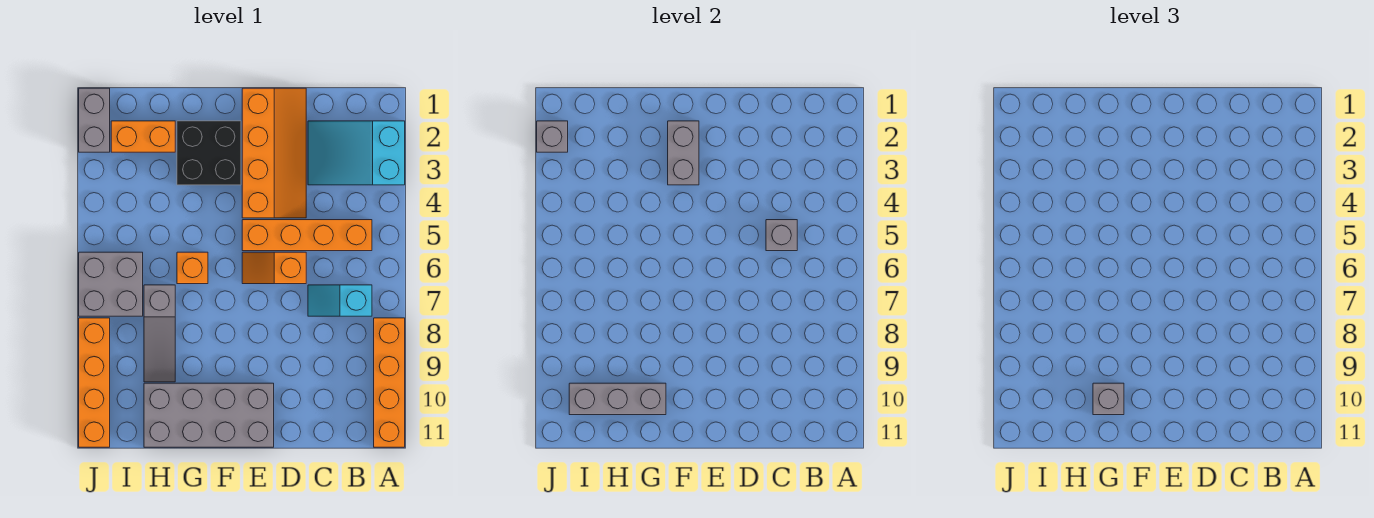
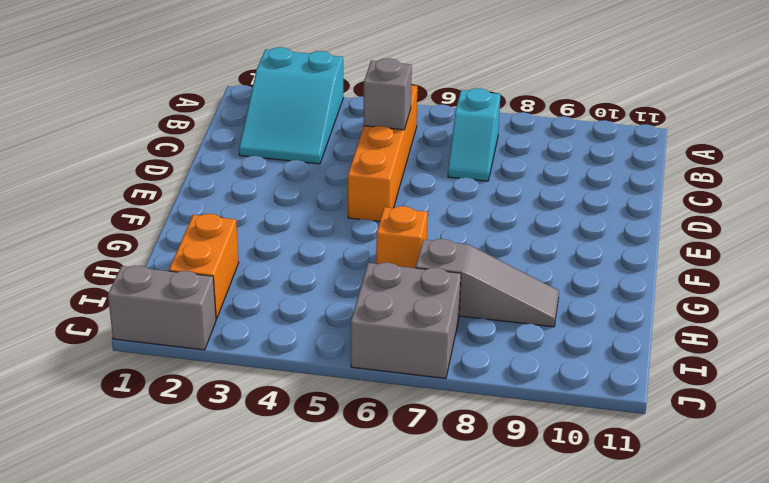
none -> orange 1x4 brick [374,318,405,447]
none -> orange 2x4 slope [242,88,306,218]
none -> orange 1x2 slope [242,252,306,284]

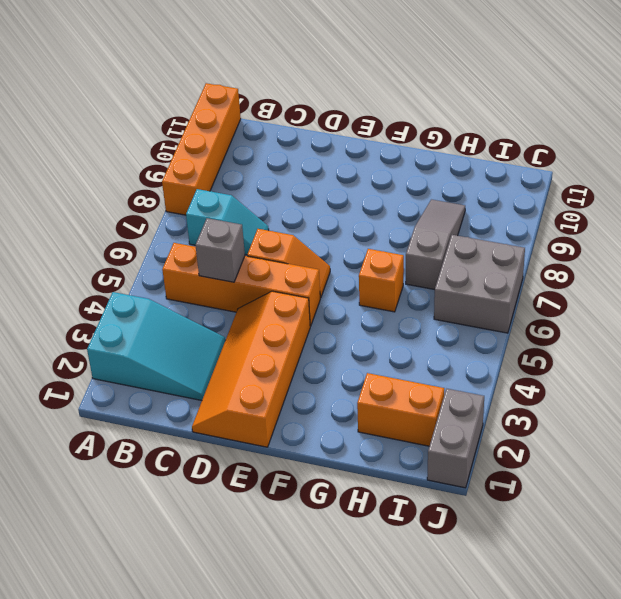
none -> grey 2x4 brick [144,383,274,447]
none -> black 2x2 brick [177,121,241,185]
none -> orange 1x4 brick [79,318,110,447]

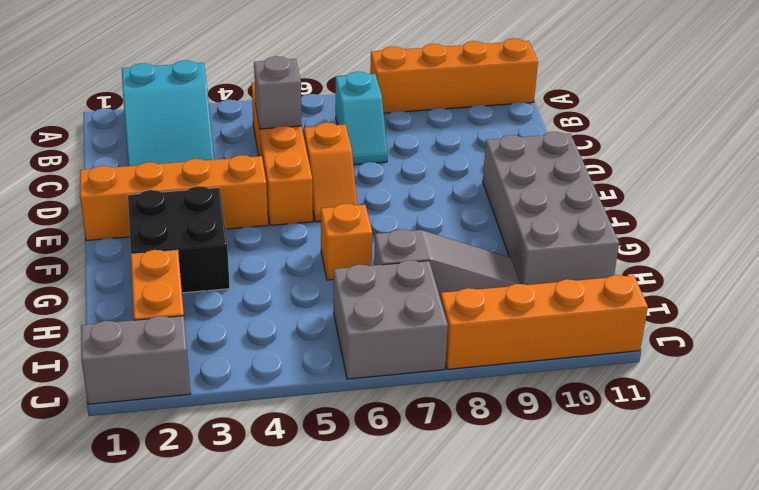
none -> grey 1x2 brick [668,121,699,185]
none -> grey 1x3 brick [569,383,666,415]
none -> grey 1x1 brick [537,121,568,152]

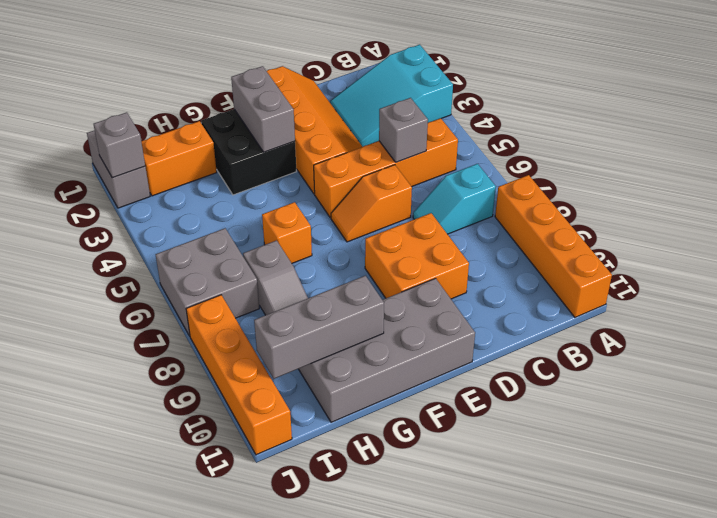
orange 2x2 brick [365,213,469,299] -> none
none -> grey 1x1 brick [1093,383,1124,415]

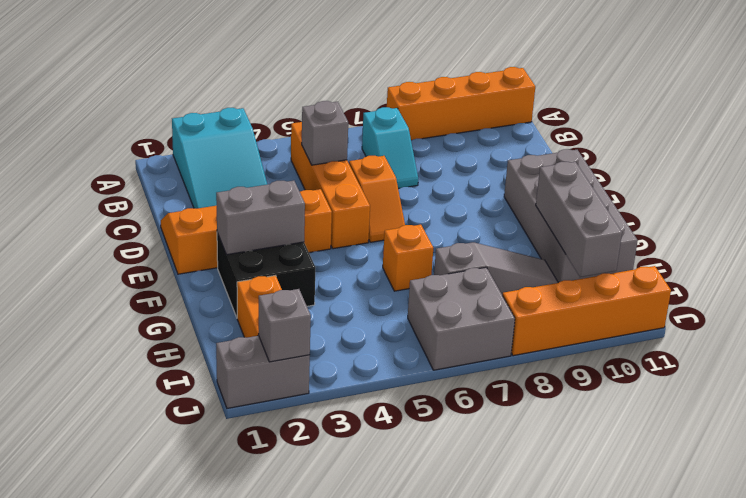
none -> grey 1x1 brick [1093,383,1124,415]

